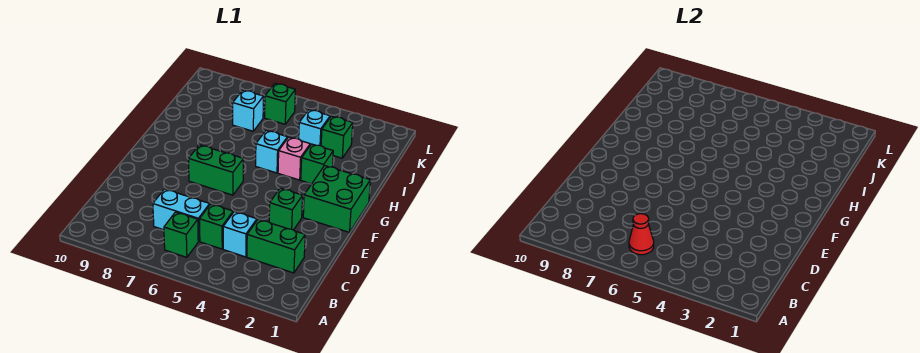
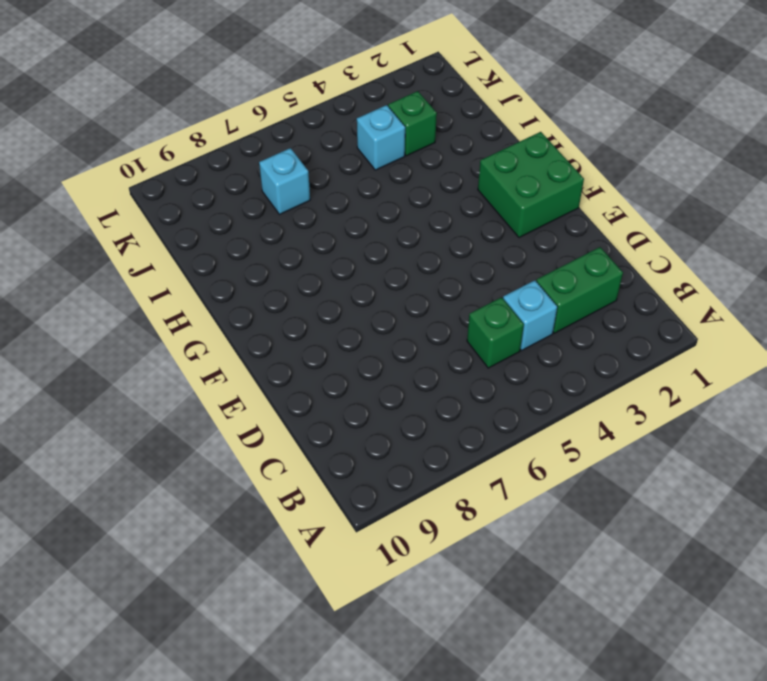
none -> green 1x1 brick [164,212,198,257]
none -> cyan 1x2 brick [153,189,210,241]
none -> green 1x1 brick [269,188,303,230]

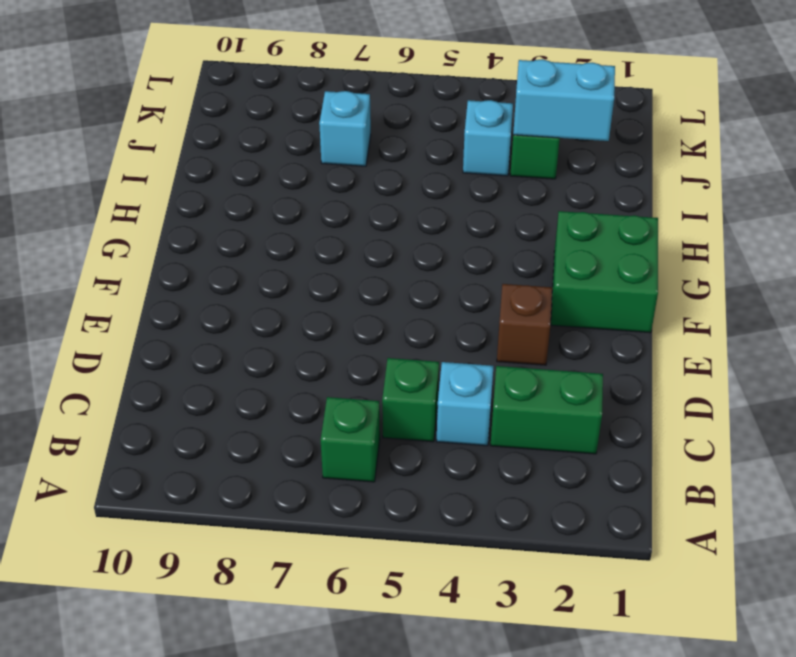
brown 1x1 brick [497,284,552,365] -> green 1x1 brick [269,188,303,230]
cyan 1x2 brick [513,59,615,141] -> cyan 1x2 brick moved to [153,189,210,241]
none -> green 1x2 brick [189,145,243,195]
none -> green 1x1 brick [301,144,333,184]
none -> pink 1x1 brick [278,137,310,180]

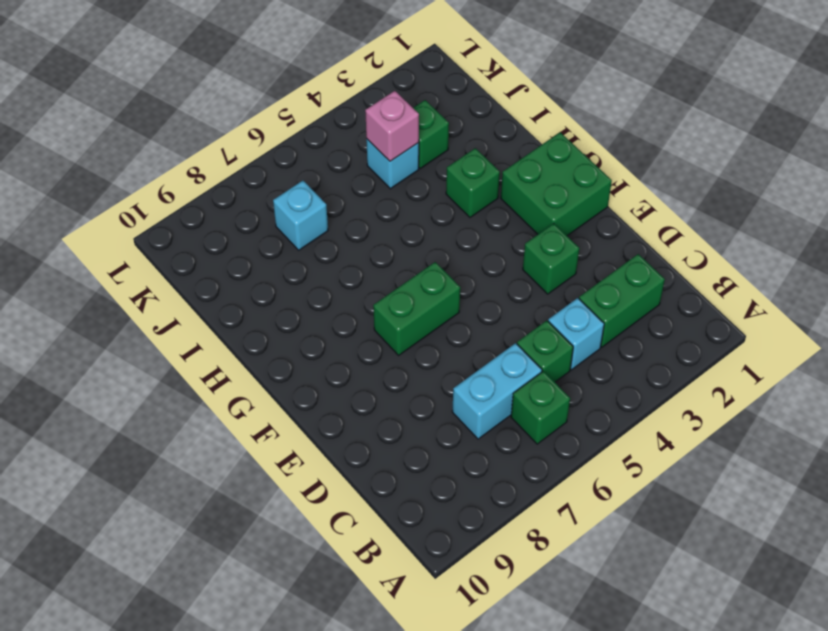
pink 1x1 brick [365,91,419,161] -> pink 1x1 brick moved to [278,137,310,180]
none -> cyan 1x1 brick [256,130,287,173]
none -> green 1x1 brick [265,83,295,124]
none -> red 1x1 cone [629,214,654,255]

